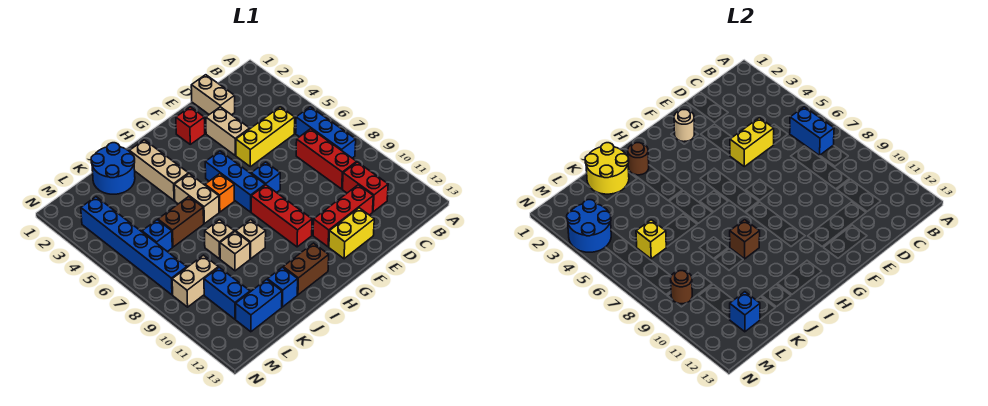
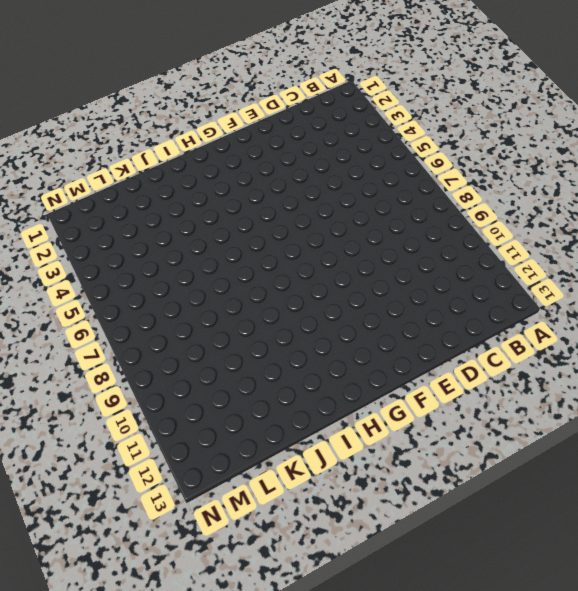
none -> blue 1x3 brick [296,107,356,158]
none -> yellow 1x3 brick [236,107,295,167]
none -> red 1x3 brick [296,129,357,189]
none -> red 1x2 brick [343,162,388,212]

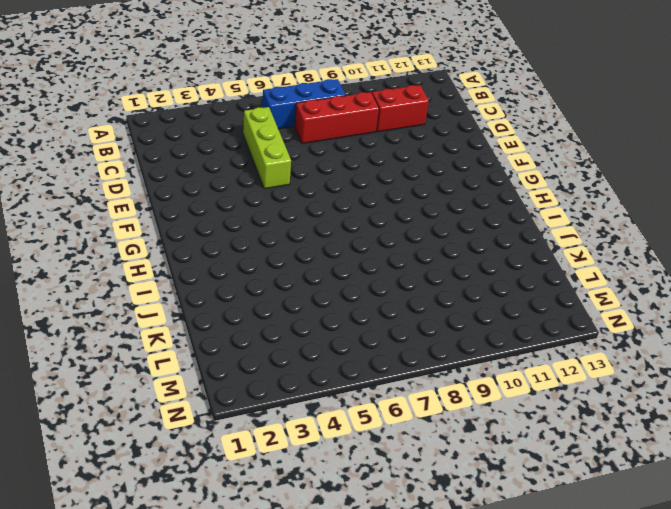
lime 1x3 brick [243,107,291,189] -> yellow 1x3 brick [236,107,295,167]
none -> tan 1x2 brick [191,75,235,115]
none -> red 1x3 brick [313,185,373,247]
none -> tan 1x2 brick [206,107,250,155]
none -> yellow 1x2 brick [329,208,374,259]

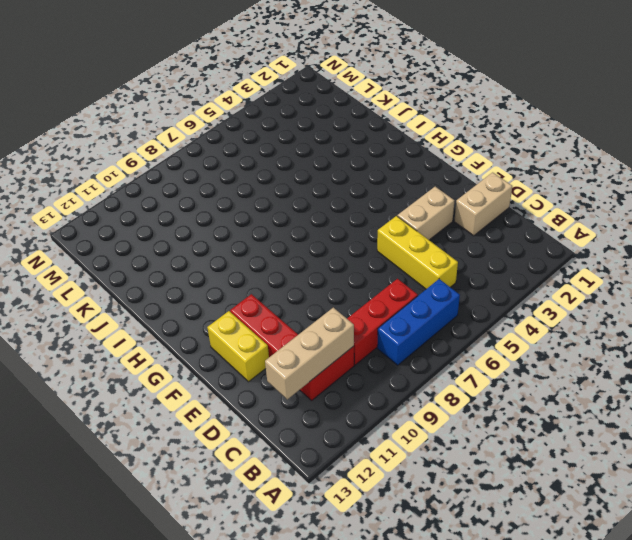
tan 1x3 brick [265,308,354,399] -> tan 1x3 brick moved to [129,140,188,201]
none -> red 1x1 brick [176,107,205,144]
none -> blue 1x1 brick [251,162,280,193]
none -> blue 1x3 brick [205,151,265,212]
none -> red 1x3 brick [251,185,312,247]

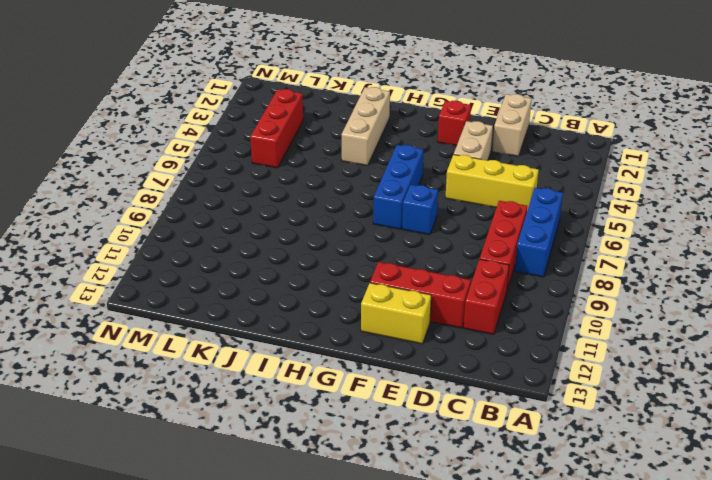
red 1x3 brick [250,89,303,168] -> red 1x3 brick moved to [251,185,312,247]
none -> orange 1x1 brick [205,174,234,212]
none -> brown 1x2 brick [283,243,329,295]
none -> tan 1x2 brick [174,174,219,224]
none -> tan 1x1 brick [236,220,266,259]

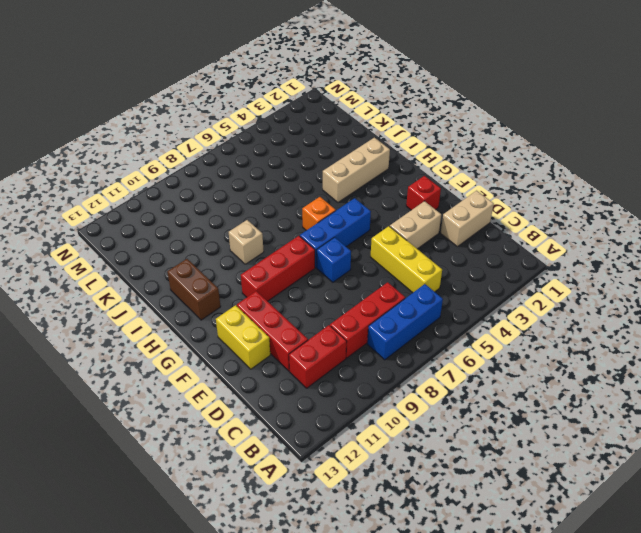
none -> tan 1x2 brick [174,174,219,224]
none -> blue 2x2 round brick [91,143,135,194]
none -> brown 1x2 brick [158,197,204,247]
none -> tan 1x1 brick [205,220,234,259]

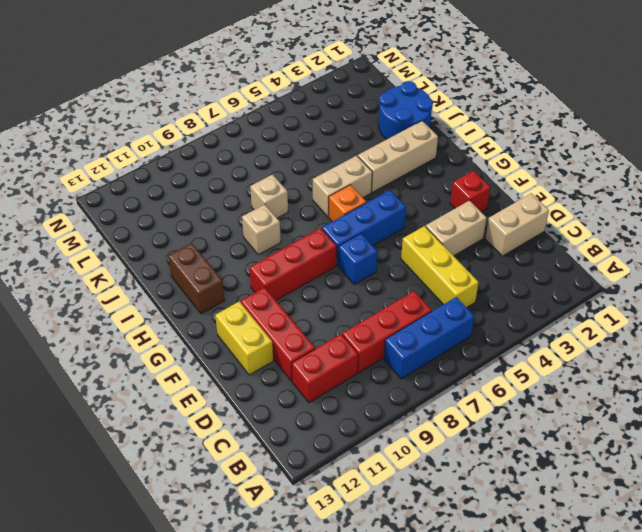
none -> brown 1x2 brick [158,197,204,247]
none -> tan 1x1 brick [220,232,250,271]
none -> blue 1x1 brick [267,267,298,307]
none -> blue 1x2 brick [236,279,282,332]

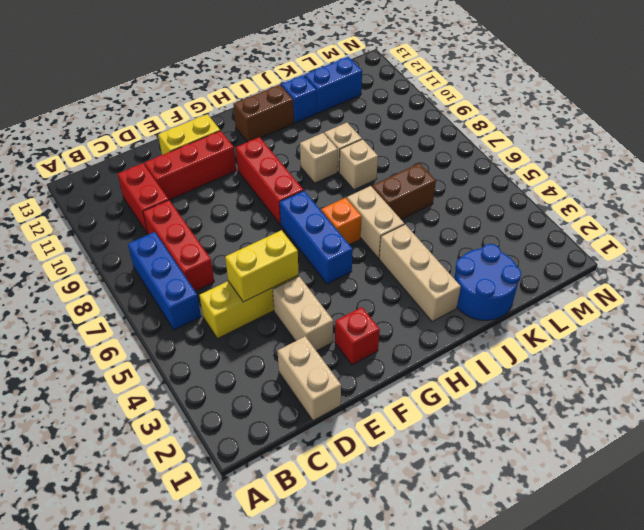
none -> blue 1x1 brick [251,162,280,193]
none -> blue 1x1 brick [142,220,172,252]
none -> tan 1x2 brick [172,255,218,307]
none -> blue 1x2 brick [204,267,250,319]

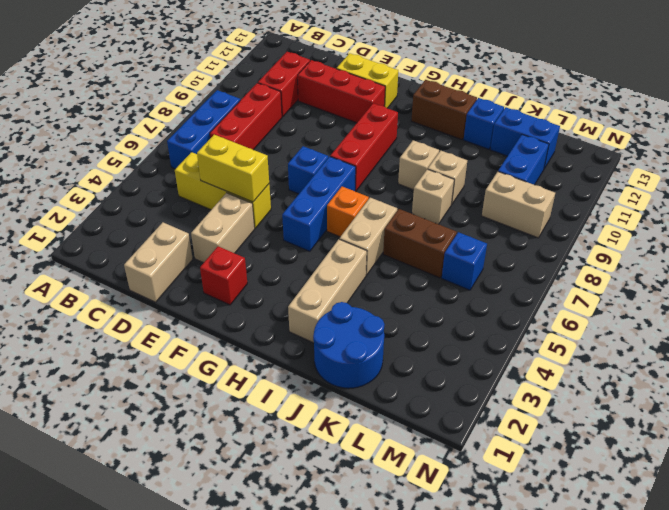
none -> blue 1x6 brick [81,197,187,295]
none -> blue 1x2 brick [790,107,834,155]
none -> tan 1x1 round brick [674,110,694,142]
none -> brown 1x1 round brick [628,143,649,175]

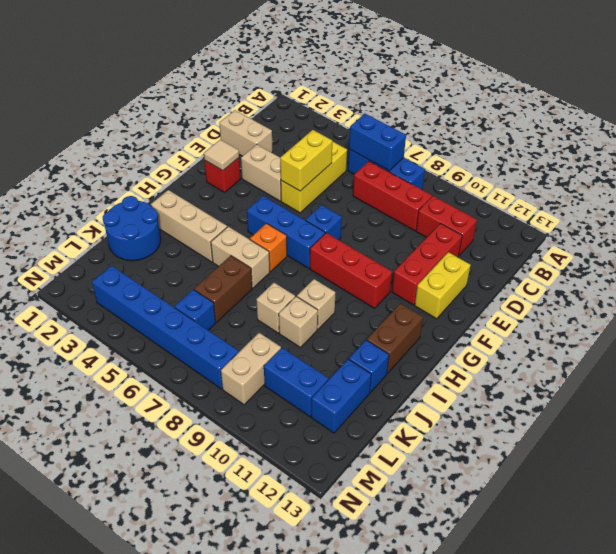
tan 1x1 tile [204,140,239,171] -> tan 1x1 round brick [674,110,694,142]
none -> brown 1x1 round brick [628,143,649,175]
none -> brown 1x1 brick [730,220,760,259]
none -> yellow 2x2 round brick [585,143,629,194]
none -> yellow 1x1 brick [636,220,666,259]

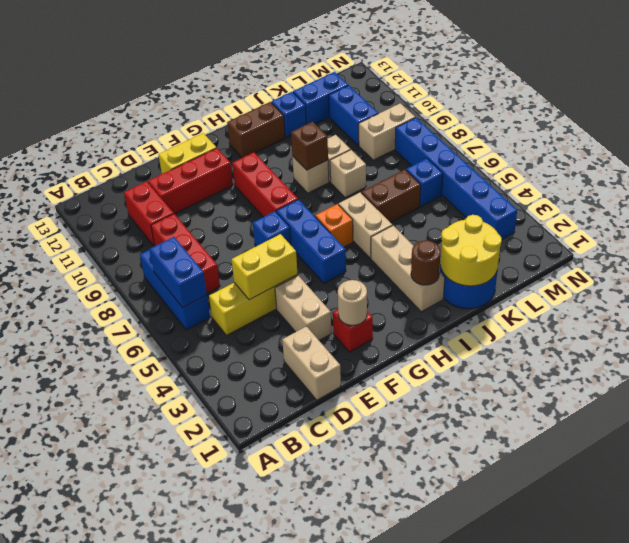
none -> yellow 1x1 brick [636,220,666,259]
none -> blue 1x1 brick [730,292,760,332]
none -> blue 2x2 round brick [567,200,611,252]
none -> brown 1x1 round brick [671,271,692,304]

